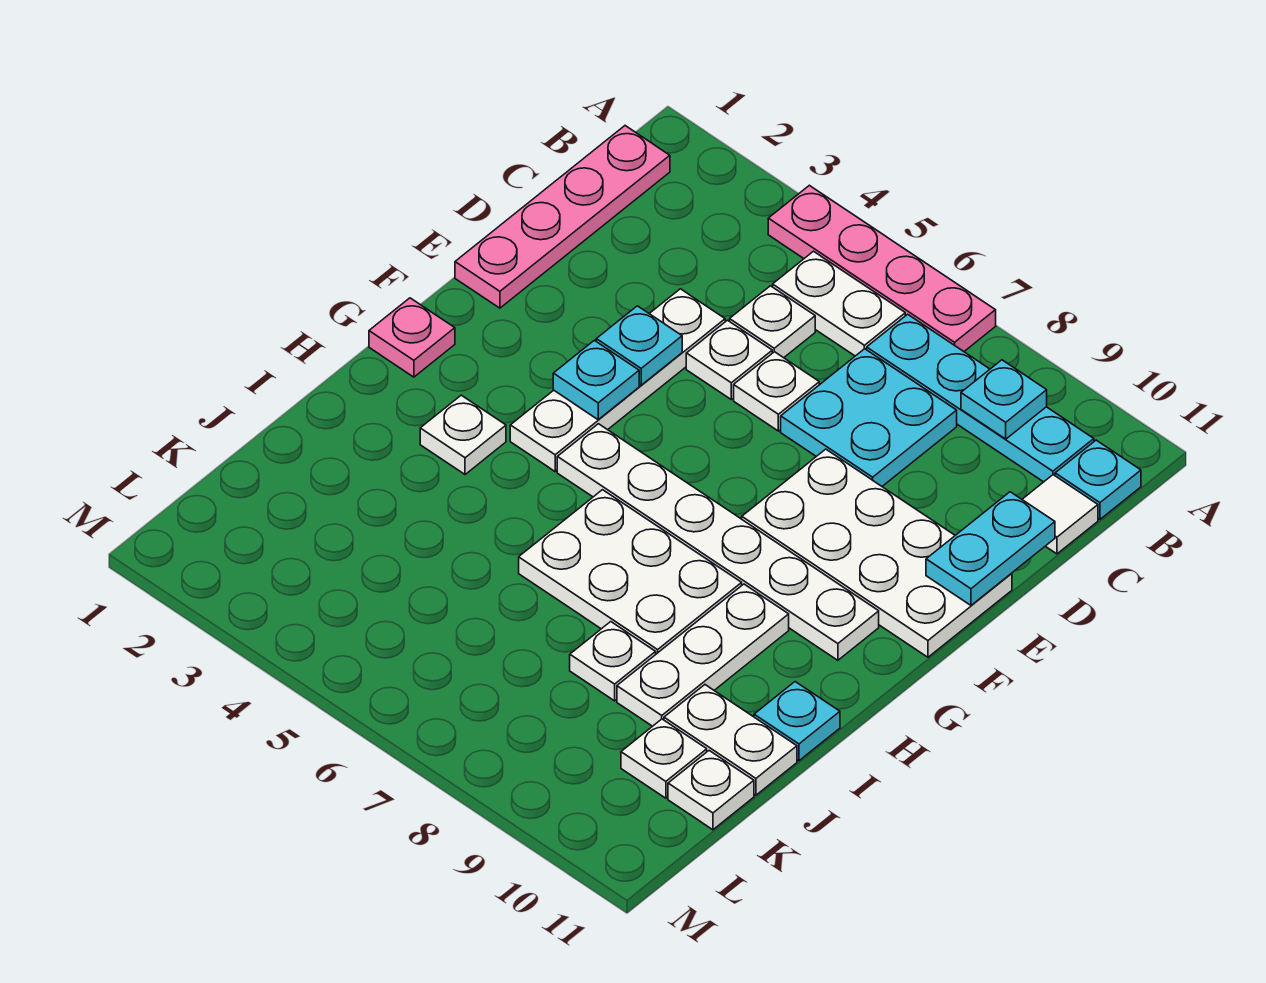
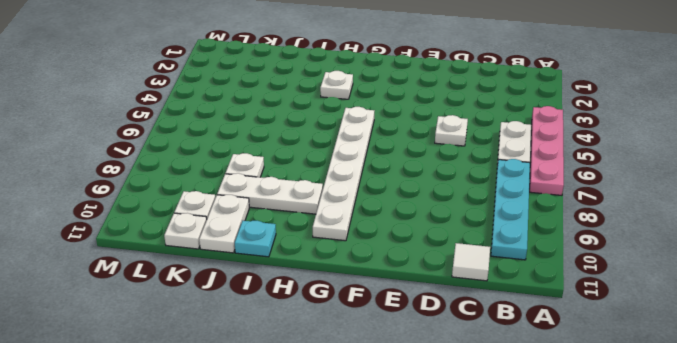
none -> pink 1x4 plate [455,126,670,308]
none -> cyan 1x1 plate [1055,440,1141,519]
none -> white 1x1 plate [730,286,815,358]

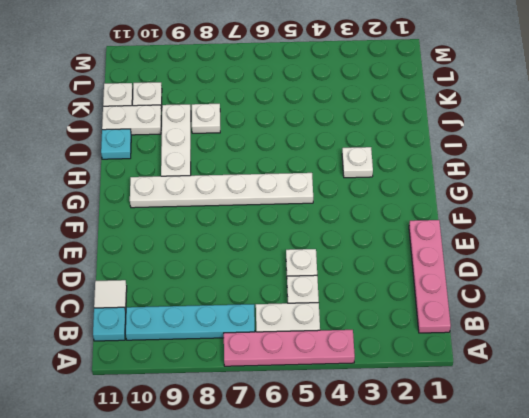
none -> cyan 2x2 plate [781,349,957,486]
none -> white 1x4 plate [510,289,725,471]
none -> white 1x1 plate [734,352,819,431]

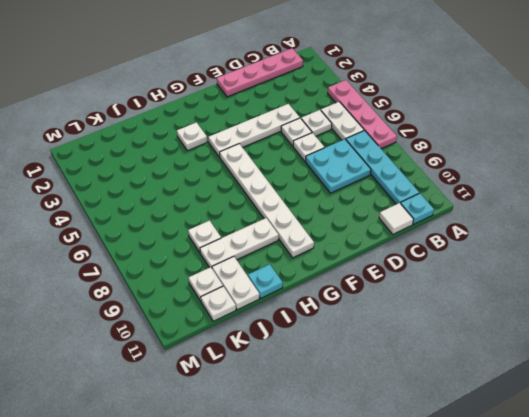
none -> white 2x4 plate [742,449,1012,657]
none -> pink 1x1 plate [369,298,455,377]
none -> white 2x3 plate [519,490,742,654]

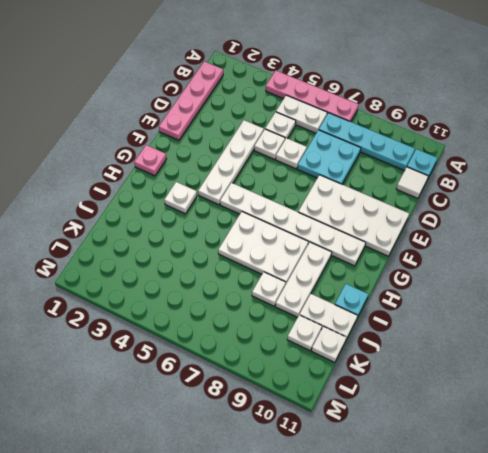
none -> cyan 1x1 plate [961,360,1047,439]
none -> cyan 1x2 plate [926,492,1055,605]
none -> cyan 1x1 plate [596,306,682,385]

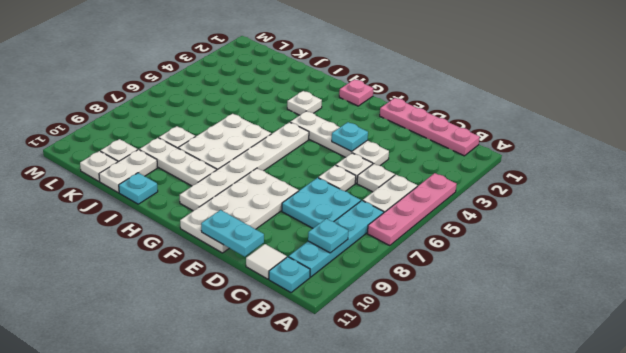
none -> cyan 1x1 plate [553,340,639,420]

